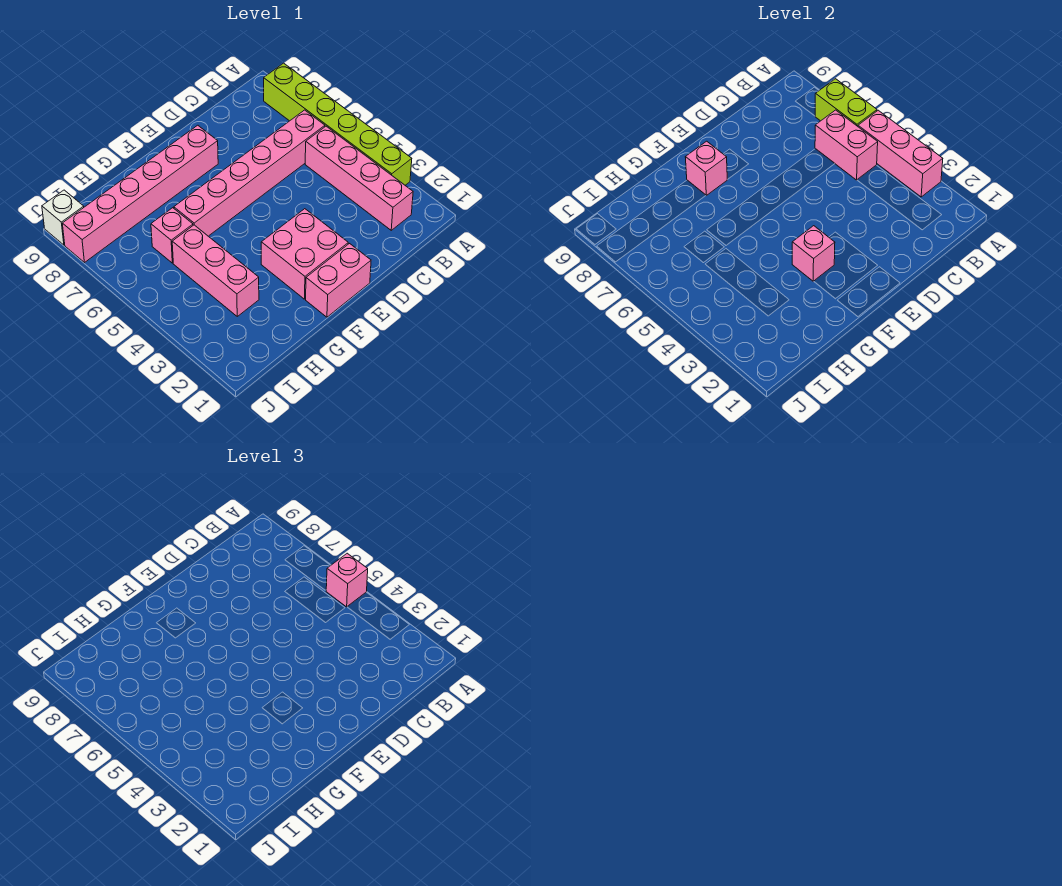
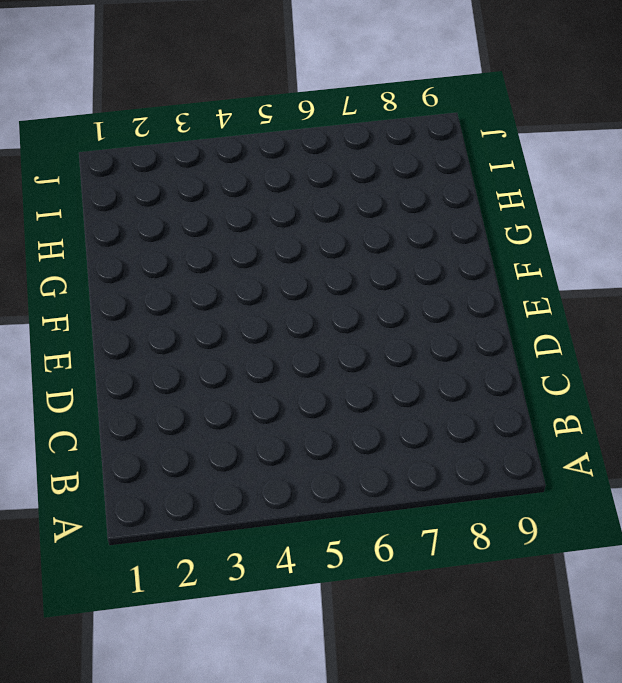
none -> lime 1x6 brick [264,63,412,185]
none -> pink 1x4 brick [305,126,413,230]
none -> pink 1x6 brick [174,110,325,236]

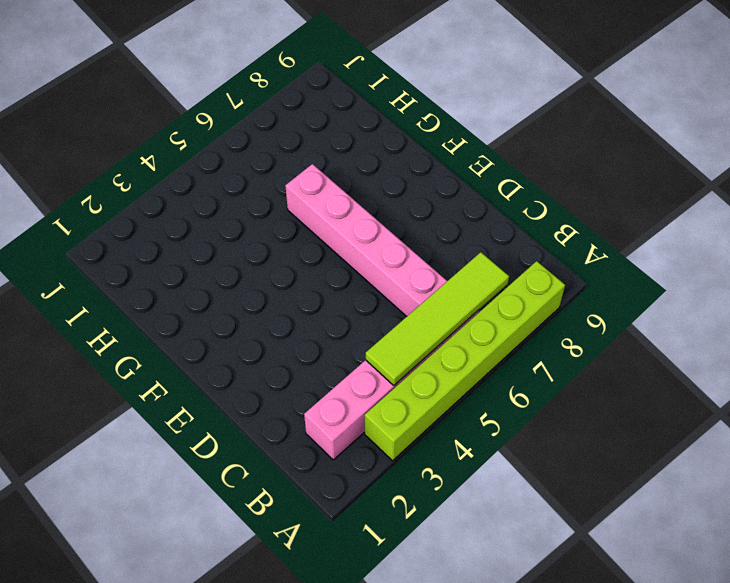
lime 1x4 tile [366,252,509,385] -> pink 1x2 brick [815,110,878,180]
none -> pink 1x2 brick [306,244,371,317]
none -> pink 2x2 brick [261,209,348,299]
none -> pink 1x6 brick [62,125,218,263]

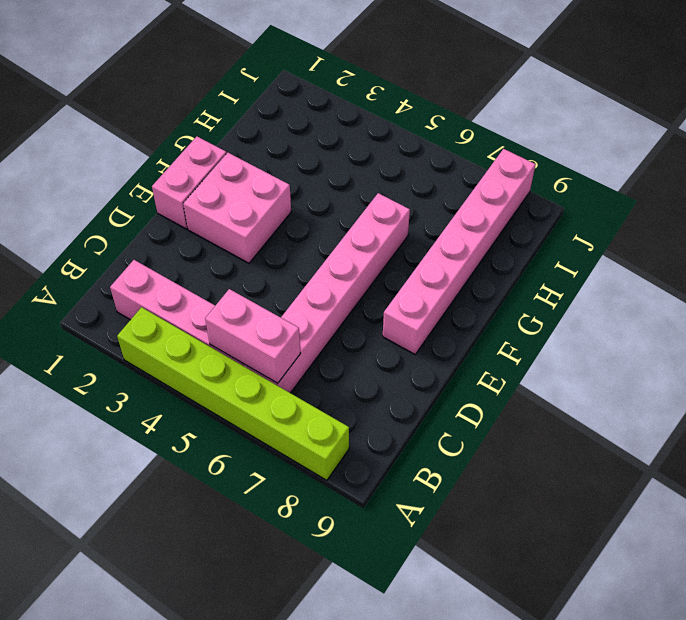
none -> pink 1x3 brick [172,225,259,316]
none -> pink 1x1 brick [151,208,193,263]
none -> white 1x1 brick [42,190,84,245]

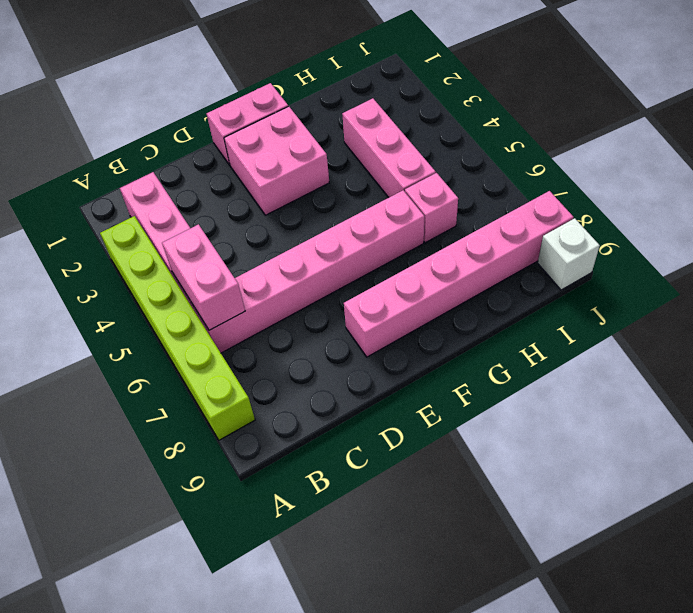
none -> pink 1x3 brick [858,110,943,197]
none -> lime 1x2 brick [815,79,877,126]
none -> pink 1x1 brick [792,226,835,281]

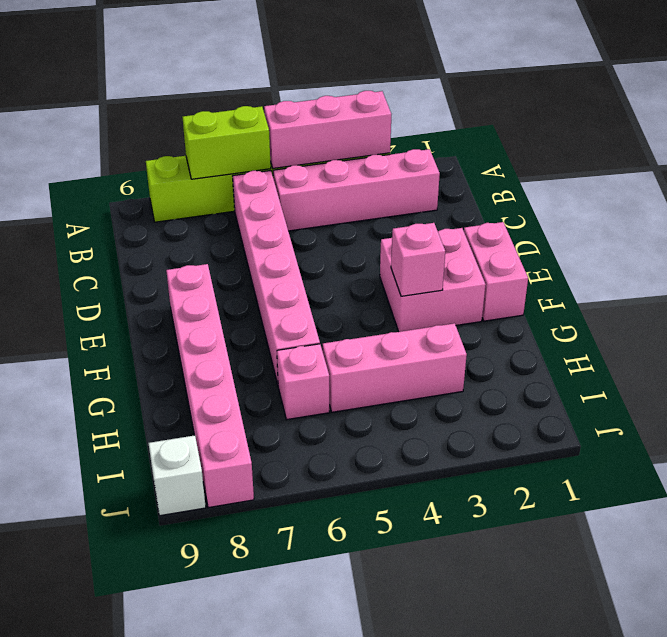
none -> pink 1x2 brick [815,110,878,180]
none -> pink 1x1 brick [685,141,727,195]
none -> pink 1x1 brick [326,553,368,607]

